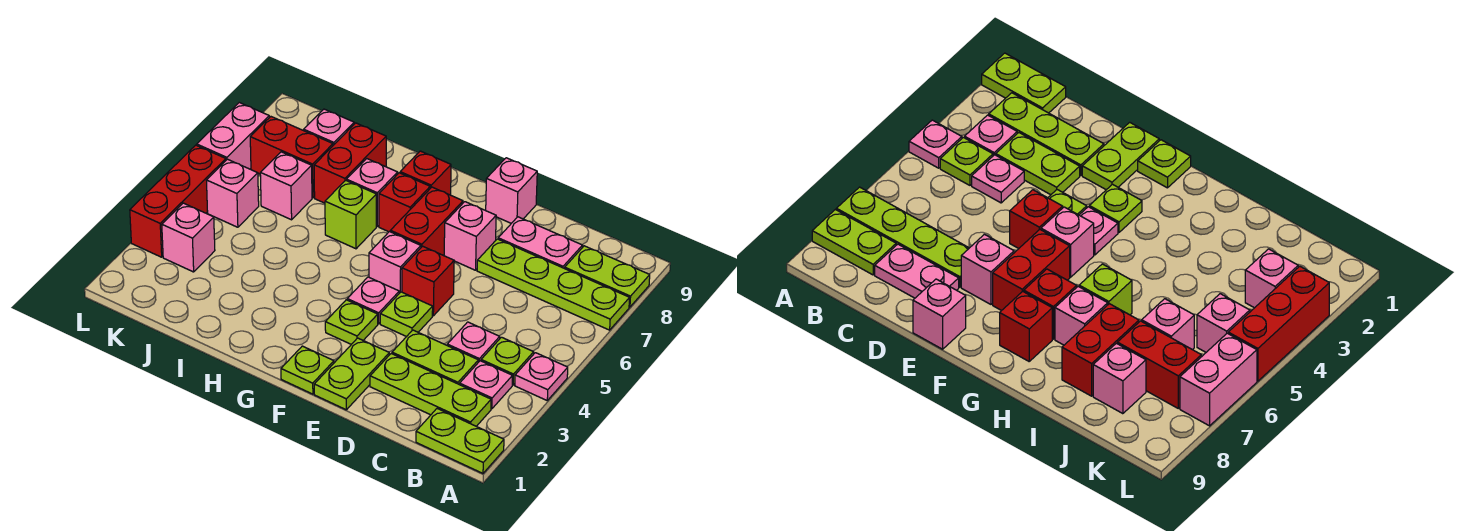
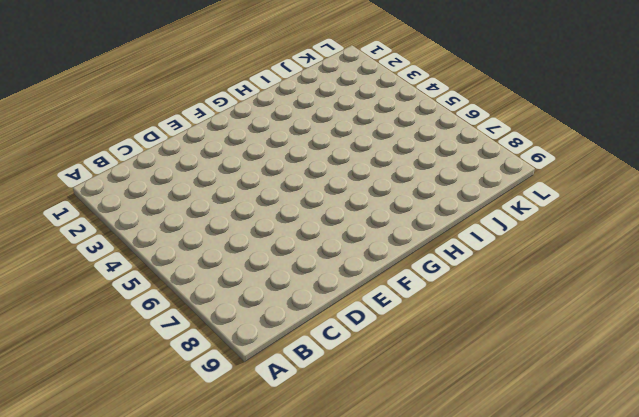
none -> lime 1x2 plate [416,409,504,473]
none -> pink 1x1 plate [515,353,568,400]
none -> lime 1x4 plate [477,239,630,330]
none -> lime 1x2 plate [565,246,650,307]

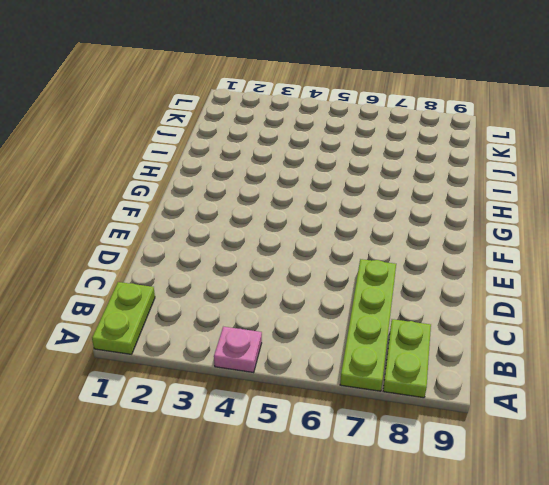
none -> lime 1x3 plate [370,354,491,426]
none -> pink 1x1 plate [460,361,512,409]
none -> lime 1x1 plate [481,337,534,385]
none -> lime 1x2 plate [392,330,478,385]

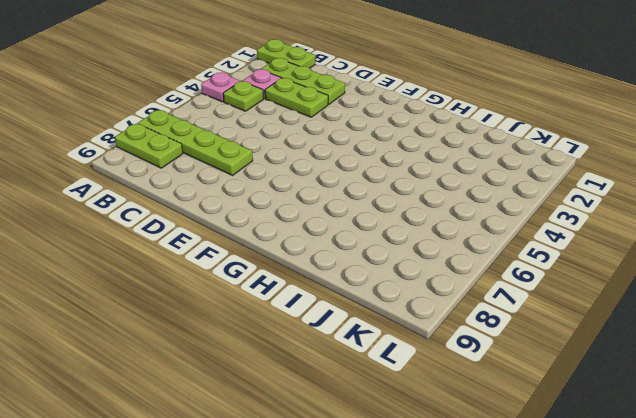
none -> pink 1x1 plate [447,322,500,362]
none -> pink 1x2 plate [498,217,583,268]
none -> lime 1x2 plate [314,338,389,410]
none -> lime 1x1 plate [380,292,433,337]

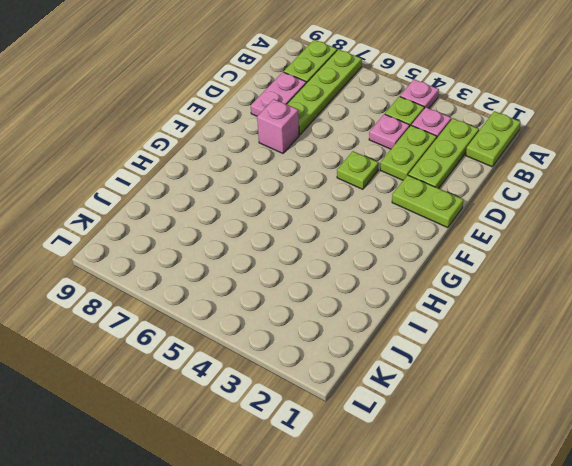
none -> red 1x1 brick [402,246,454,316]
none -> pink 1x1 brick [486,158,537,223]
none -> lime 1x1 plate [281,346,334,394]
none -> lime 1x1 plate [325,300,378,344]

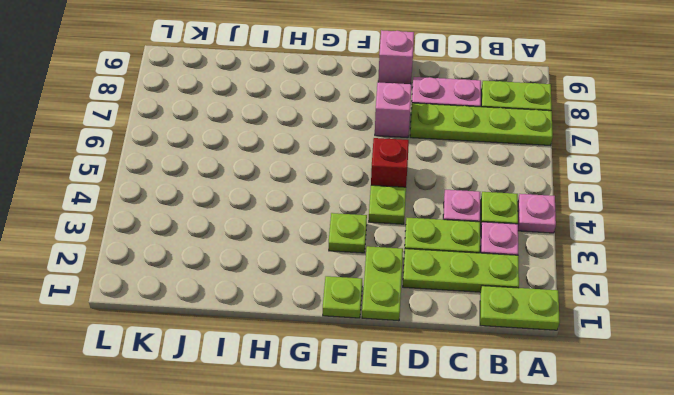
none -> pink 1x1 plate [347,277,399,324]
none -> pink 1x1 brick [369,232,421,293]
none -> red 1x2 brick [390,187,463,255]
none -> red 1x1 brick [379,173,430,232]

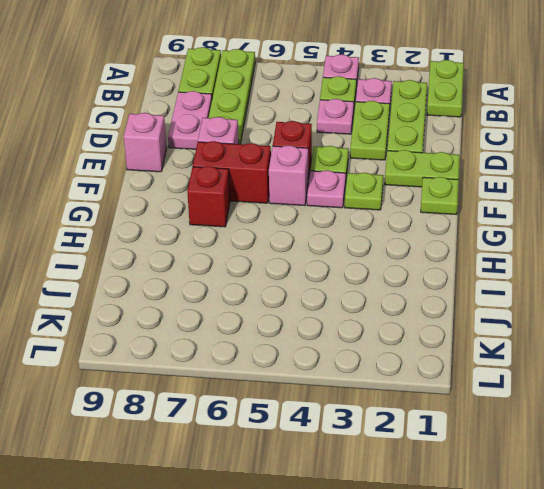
none -> red 1x1 brick [400,151,451,195]
none -> lime 1x1 brick [325,180,376,249]
none -> pink 1x1 brick [347,159,398,226]
none -> red 1x2 brick [314,123,386,203]

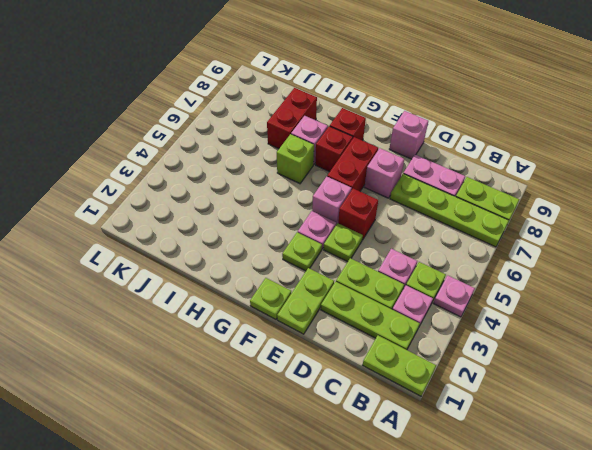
none -> pink 1x1 brick [260,152,312,220]
none -> red 1x2 brick [250,117,333,198]
none -> pink 1x1 brick [304,109,354,145]
none -> pink 1x1 brick [162,203,215,272]

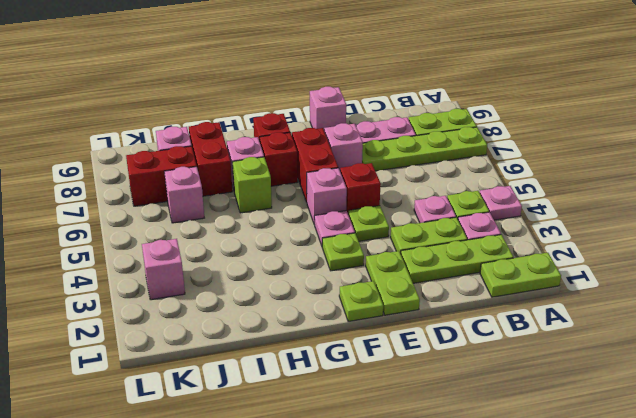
none -> pink 1x1 brick [206,159,259,227]
none -> red 1x3 brick [130,145,226,257]
none -> pink 1x2 brick [197,103,269,169]

